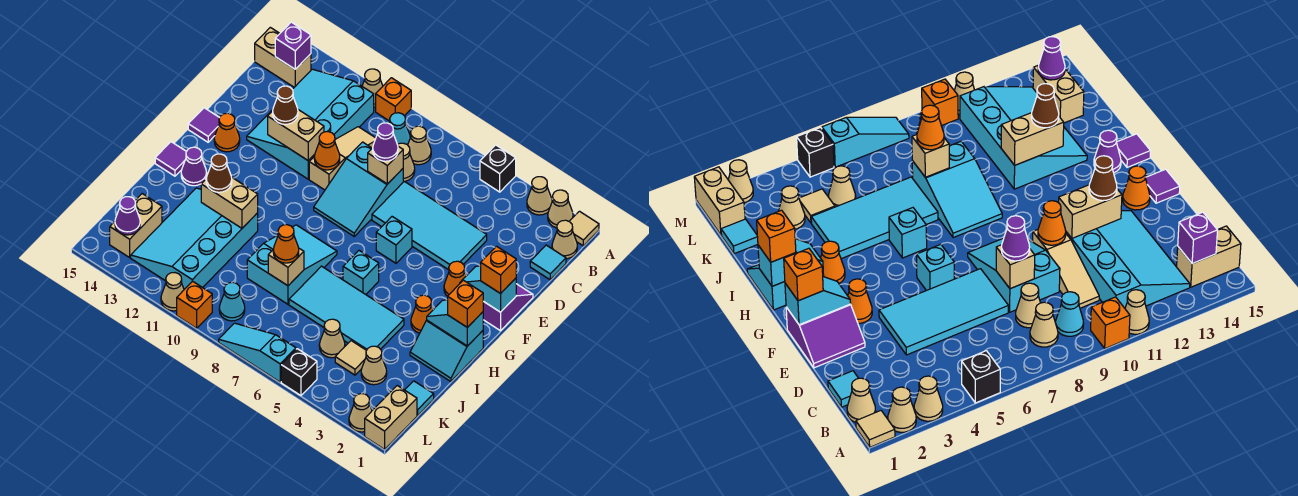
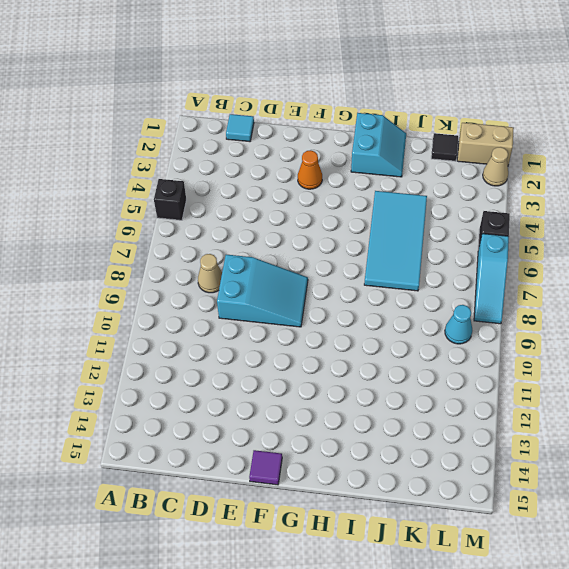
black 1x1 tile [431,133,458,161] -> cyan 1x1 tile [405,381,434,415]
none -> tan 1x1 tile [569,211,599,246]
none -> tan 1x1 cone [548,190,573,228]
none -> tan 1x1 cone [527,177,552,215]
none -> orange 1x1 brick [376,78,411,121]

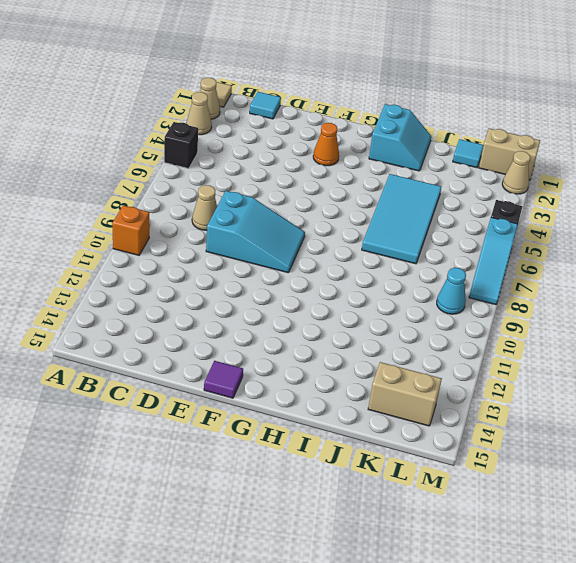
none -> tan 1x1 cone [362,69,383,107]
none -> tan 1x1 cone [552,220,577,259]
none -> tan 1x1 cone [408,126,431,165]
none -> cyan 1x1 cone [390,113,410,145]

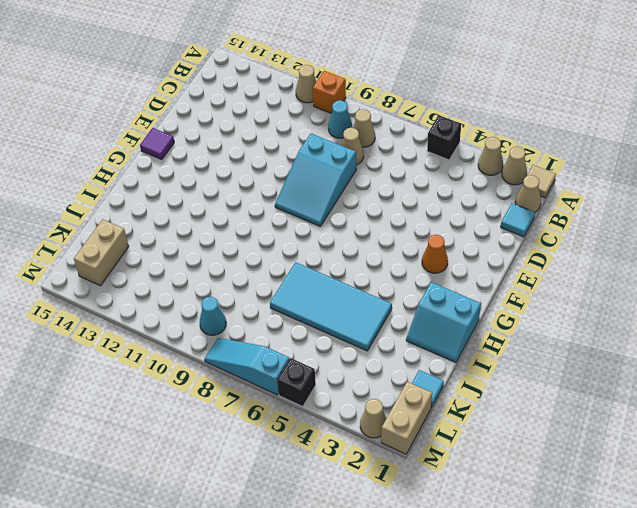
none -> cyan 3x4 slope [247,69,374,179]
none -> tan 1x2 brick [255,27,311,87]
none -> tan 1x3 slope [309,127,376,190]
none -> cyan 2x4 tile [372,181,487,270]

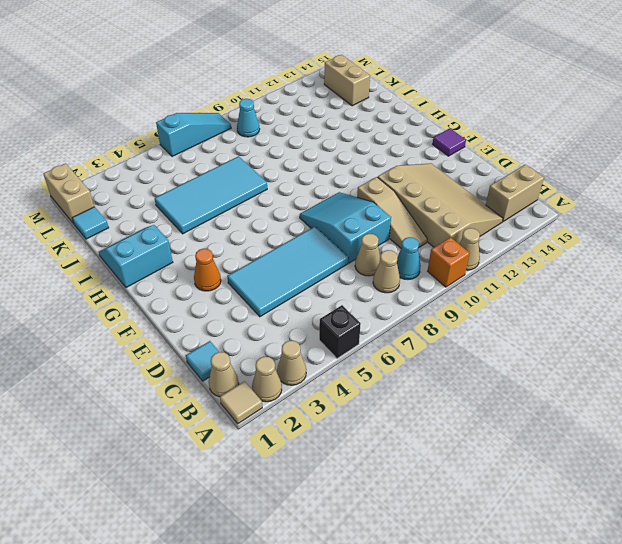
tan 3x4 slope [378,163,503,247] -> cyan 3x4 slope [247,69,374,179]
none -> purple 2x2 slope [483,284,533,331]
none -> cyan 1x1 brick [376,217,412,263]
none -> orange 1x1 cone [214,113,240,152]
none -> orange 1x1 cone [411,295,433,333]

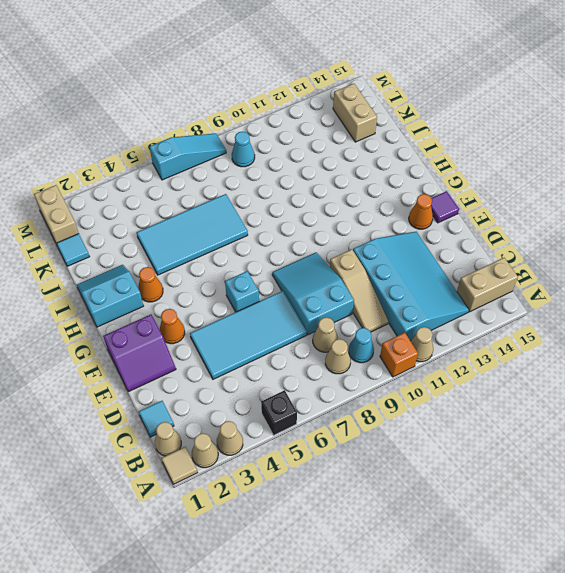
none -> cyan 1x1 brick [343,251,379,294]
none -> cyan 2x3 slope [247,225,337,304]
none -> purple 1x1 cone [181,147,207,186]
none -> purple 1x1 tile [155,142,186,176]

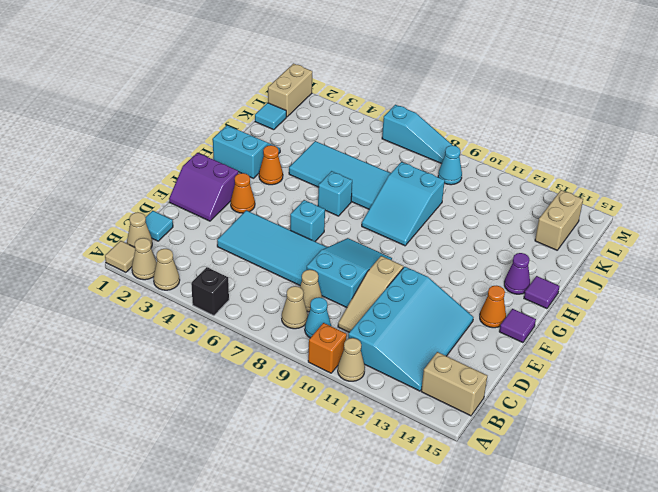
none -> cyan 3x4 slope [131,188,258,289]
none -> tan 1x1 cone [361,346,387,385]
none -> tan 1x1 tile [335,341,366,375]
none -> tan 1x1 cone [319,319,345,358]

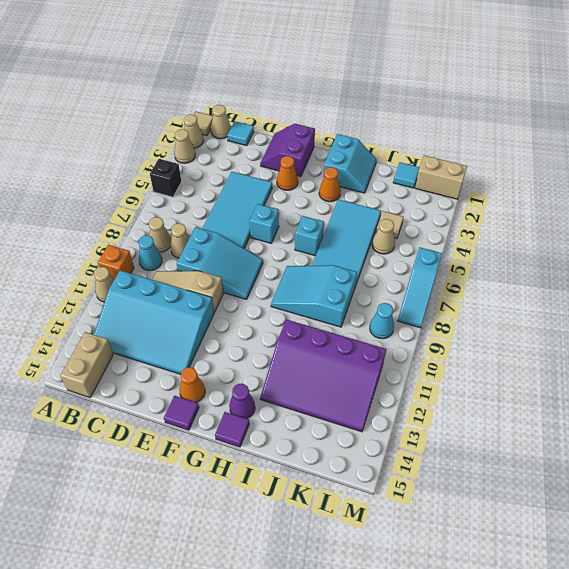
purple 3x4 slope [260,319,386,432] -> cyan 3x4 slope [131,188,258,289]
none -> tan 1x1 cone [361,346,387,385]
none -> tan 1x2 brick [110,194,162,257]
none -> tan 1x1 cone [349,394,372,432]
none -> black 1x1 brick [281,349,317,395]

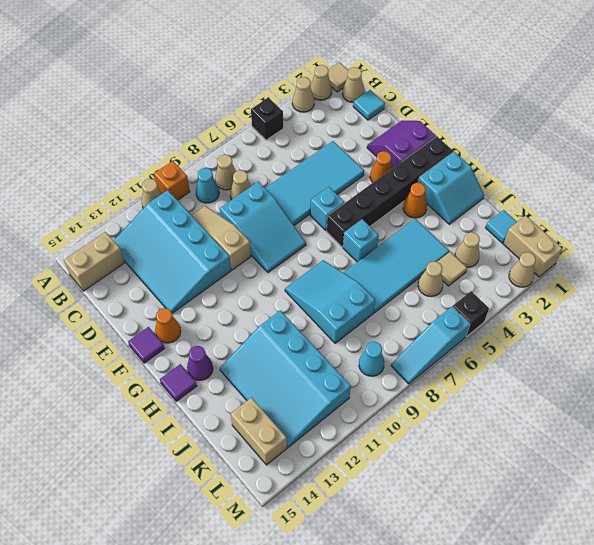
black 1x6 brick [326,137,453,247] -> none
none -> orange 1x1 brick [177,281,212,328]
none -> tan 1x1 cone [161,273,184,311]
none -> purple 1x1 brick [275,22,311,69]
none -> tan 1x1 brick [368,146,403,184]

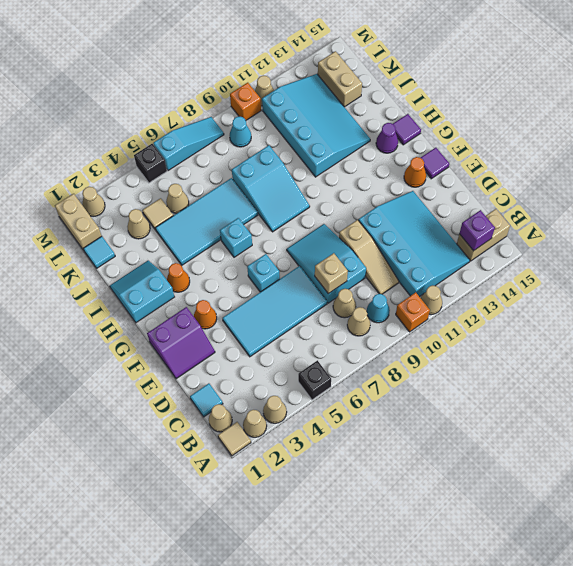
none -> orange 1x1 cone [314,132,340,170]
none -> tan 1x2 brick [268,110,324,161]
none -> cyan 1x2 slope [460,266,516,312]
none -> cyan 1x2 slope [427,300,483,346]

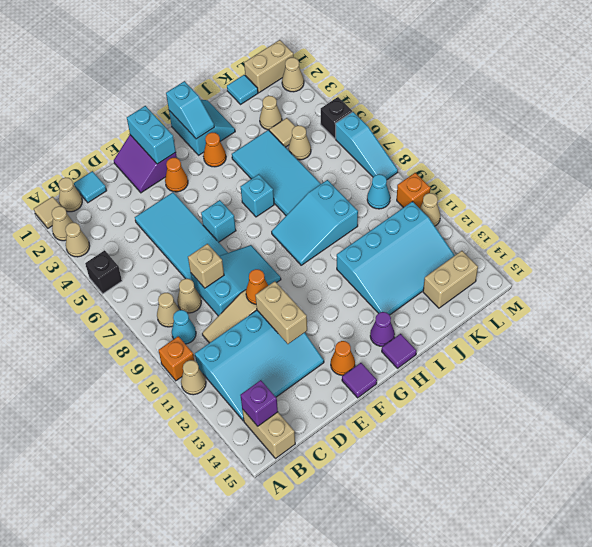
cyan 1x2 brick [127,106,176,164] -> cyan 1x2 slope [460,266,516,312]
none -> tan 1x2 brick [201,178,258,228]
none -> tan 1x1 brick [268,249,304,286]
none -> purple 1x1 cone [115,197,140,235]
none -> purple 1x1 cone [373,123,398,161]

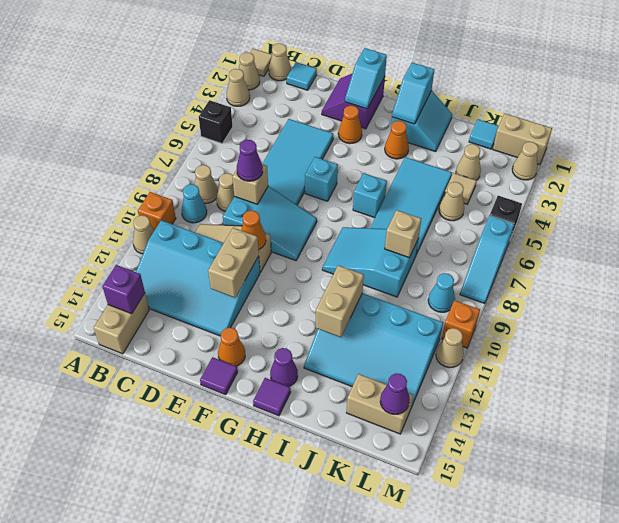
none -> brown 1x1 cone [273,86,298,124]
none -> orange 1x1 brick [480,246,516,294]
none -> orange 1x1 brick [448,280,483,327]
none -> brown 1x1 cone [206,154,232,192]

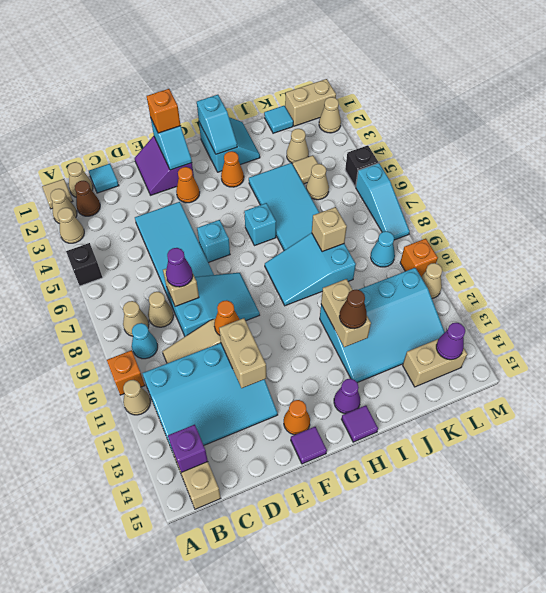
brown 1x1 cone [75,181,100,216] -> brown 1x1 cone moved to [273,86,298,124]
none -> orange 1x1 brick [448,280,483,327]
none -> orange 1x1 cone [273,225,299,263]

